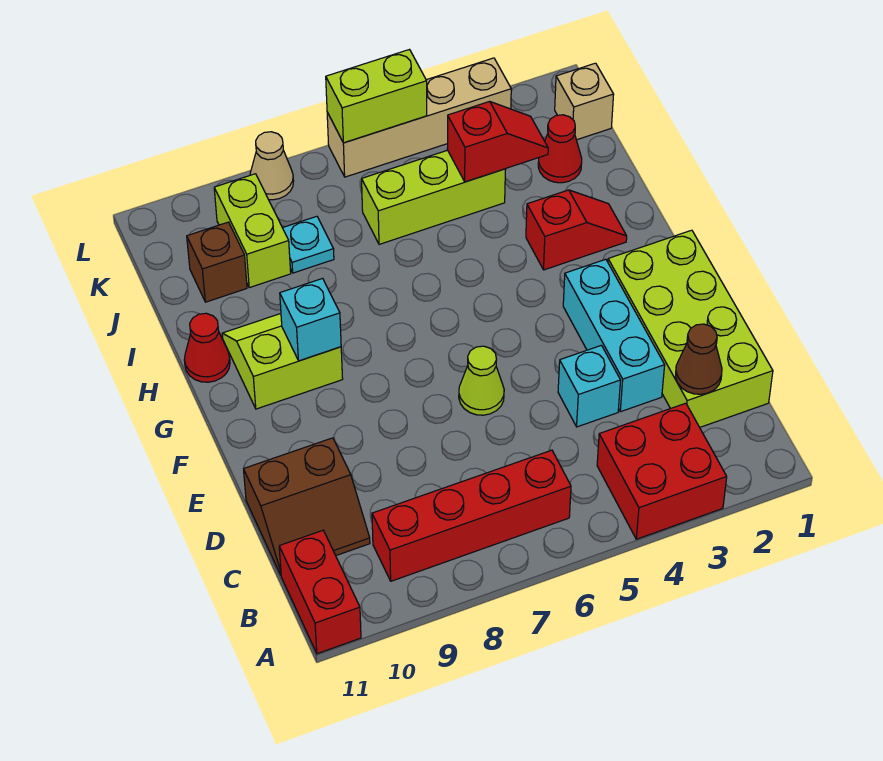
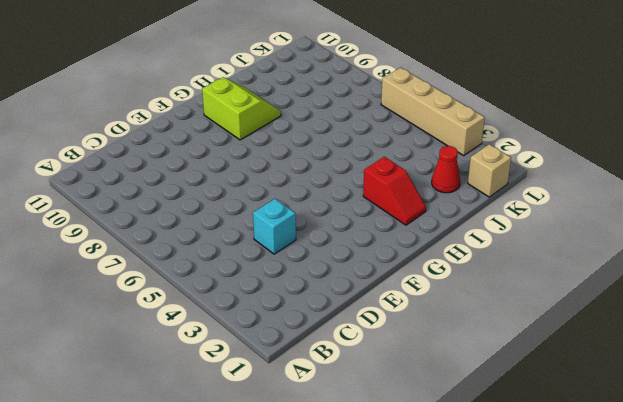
none -> red 2x2 brick [597,403,727,539]
none -> red 1x2 brick [279,530,361,654]
none -> red 1x4 brick [372,450,571,581]

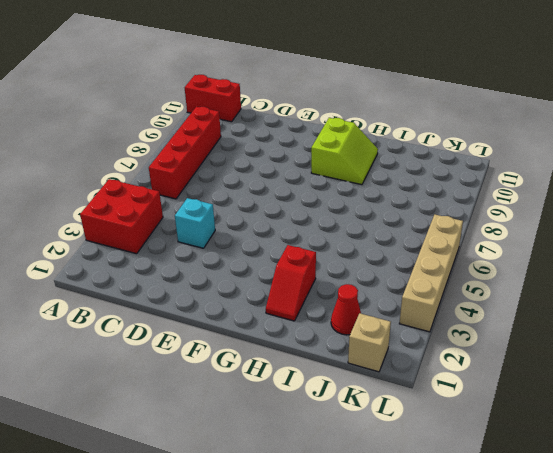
none -> lime 2x4 brick [608,230,773,427]
none -> brown 2x2 slope [244,438,370,575]
none -> cyan 1x3 brick [563,259,665,412]

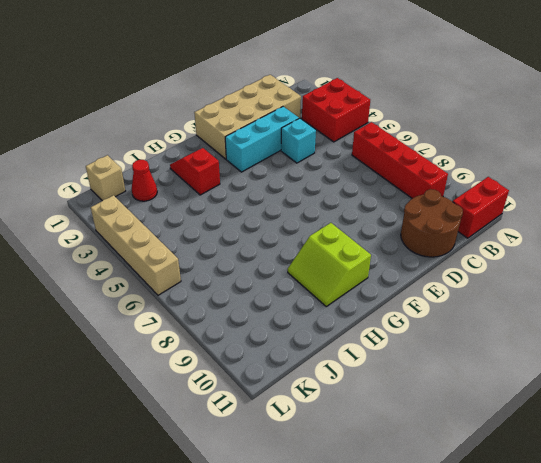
tan 2x4 brick [194,75,301,159] -> lime 2x4 brick [608,230,773,427]
brown 2x2 round brick [401,189,463,257] -> brown 2x2 slope [244,438,370,575]
none -> lime 1x1 cone [459,346,504,415]
none -> red 1x1 cone [184,313,230,382]
none -> lime 1x3 brick [362,150,505,244]

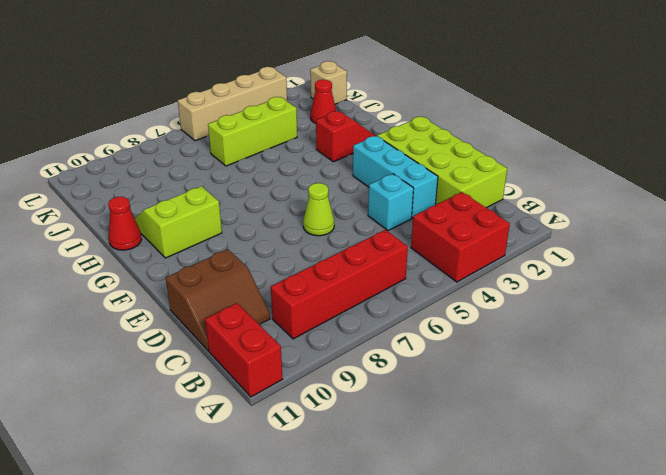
none -> cyan 1x1 plate [283,216,334,273]
none -> lime 1x2 brick [214,174,291,288]
none -> brown 1x1 brick [187,222,247,302]

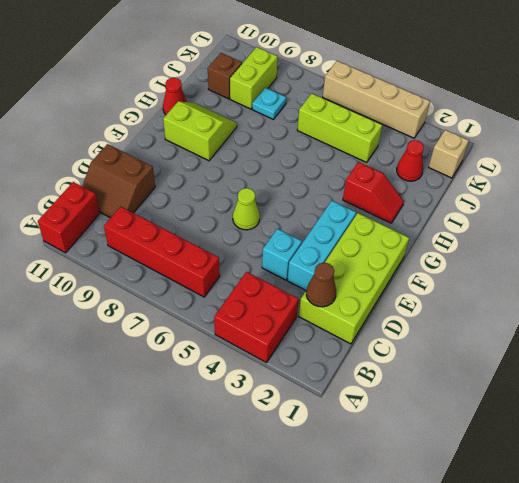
none -> tan 1x1 cone [250,132,294,200]
none -> cyan 1x1 brick [280,278,341,361]
none -> red 1x2 slope [448,101,548,182]

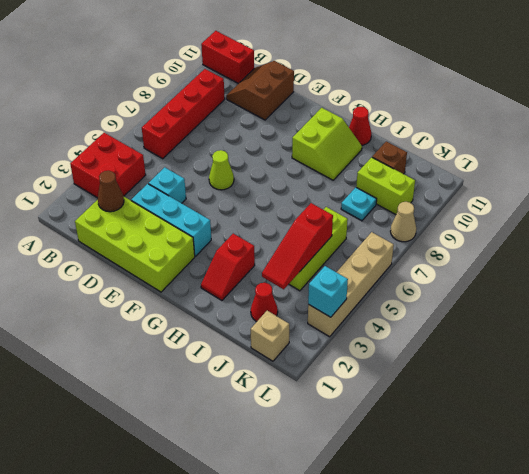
red 1x3 slope [262,203,333,289] -> red 1x2 slope [448,101,548,182]
cyan 1x1 brick [308,266,348,317] -> cyan 1x1 brick moved to [280,278,341,361]
none -> lime 1x2 brick [326,50,427,143]

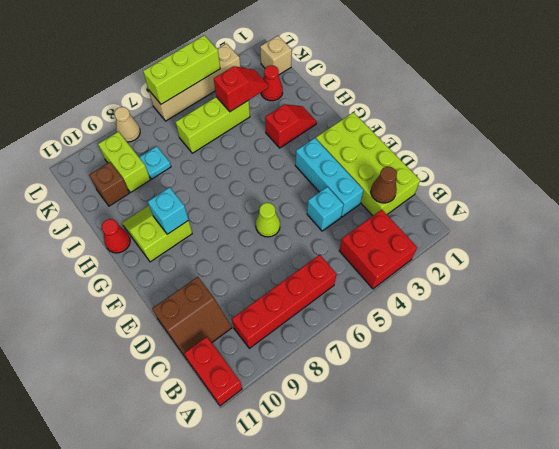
lime 1x3 brick [143,35,220,104] -> lime 1x2 brick [326,50,427,143]

